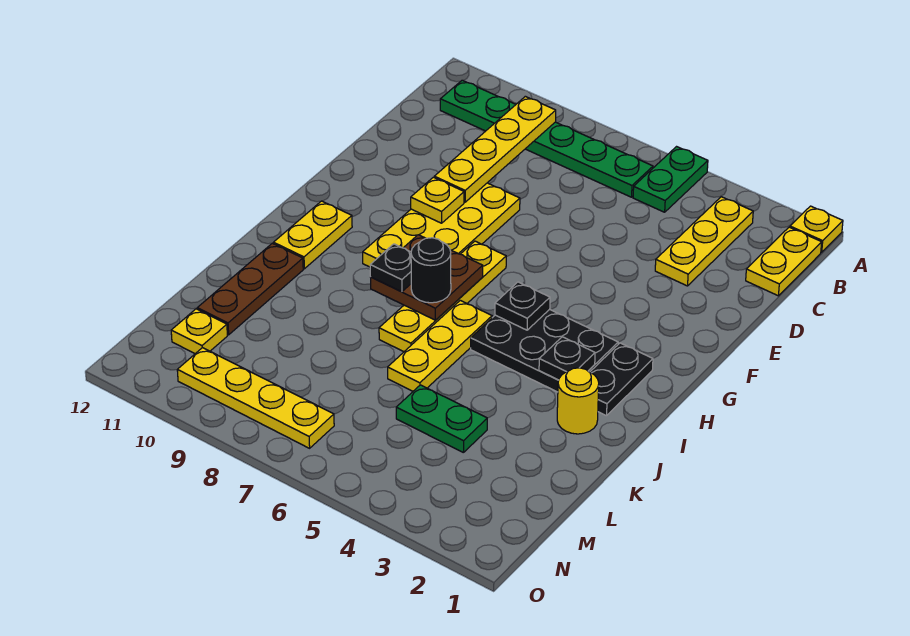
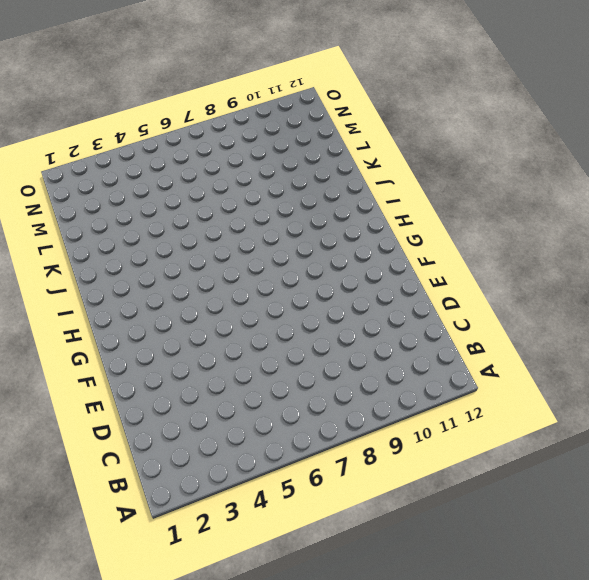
none -> yellow 1x1 plate [790,206,843,252]
none -> green 1x2 plate [633,147,708,212]
none -> yellow 1x2 plate [746,227,822,296]

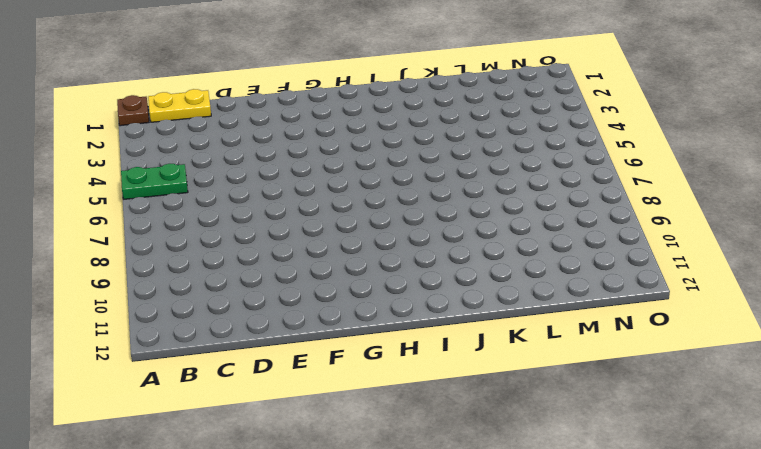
brown 1x1 plate [117,95,149,126] -> yellow 1x1 plate [790,206,843,252]
none -> yellow 1x3 plate [655,197,753,286]
none -> green 1x6 plate [440,80,653,197]
none -> yellow 2x4 plate [363,183,520,267]

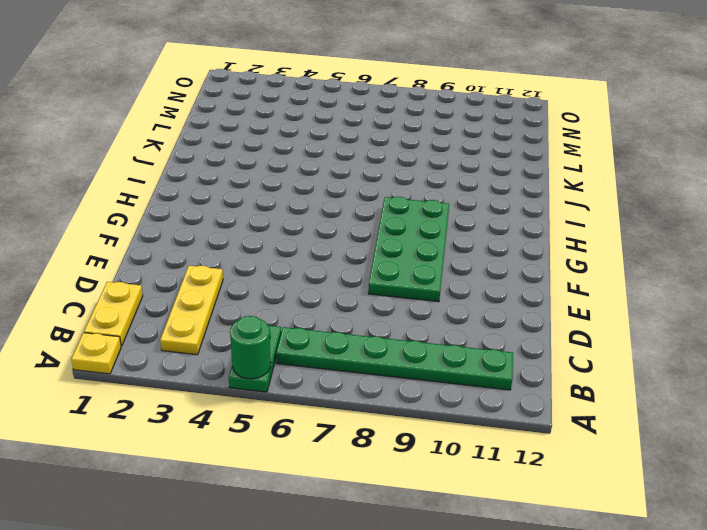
green 1x1 round brick [230,316,271,379] -> none
green 2x4 plate [368,197,449,302] -> yellow 2x4 plate [363,183,520,267]
none -> yellow 1x4 plate [379,241,506,352]
none -> black 1x2 plate [590,343,653,416]
none -> black 2x3 plate [471,309,618,392]

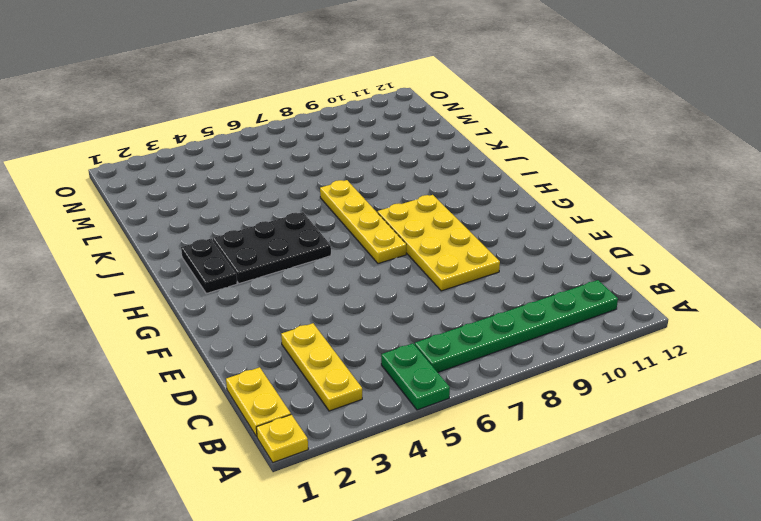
none -> yellow 1x2 plate [273,201,352,269]
none -> yellow 1x3 plate [388,300,492,391]
none -> yellow 1x1 round brick [557,368,599,434]

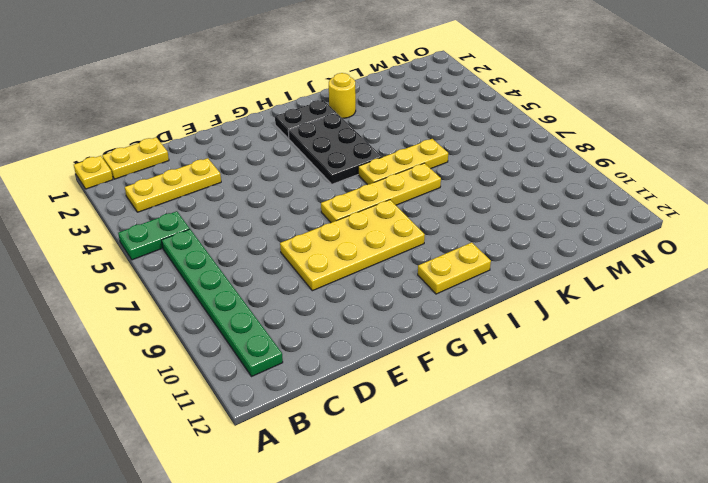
none -> brown 1x3 plate [197,243,303,335]
none -> green 1x2 plate [396,385,487,453]
none -> yellow 1x1 plate [171,309,227,354]

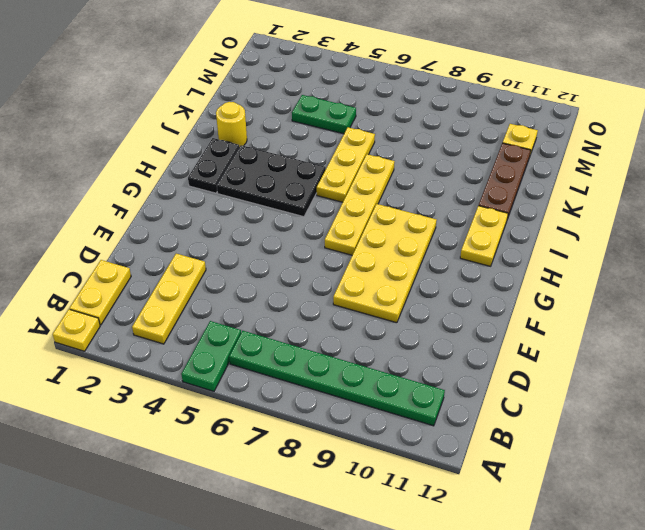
none -> yellow 1x4 plate [177,348,334,448]
none -> yellow 1x4 plate [434,96,556,202]
none -> yellow 1x1 plate [411,177,464,223]

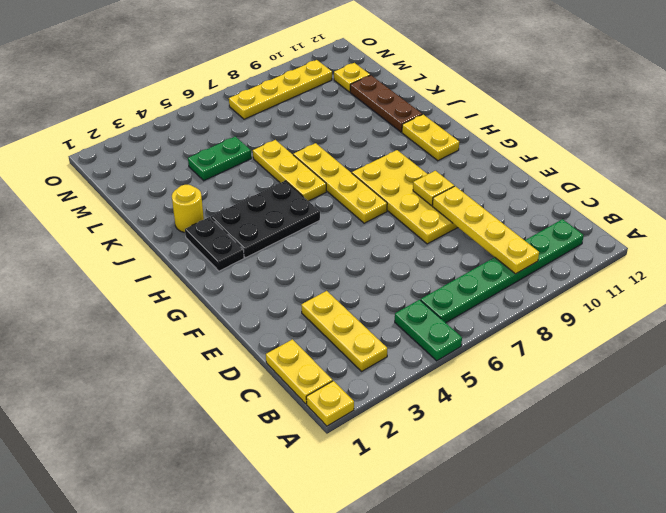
none -> black 1x1 plate [495,282,550,330]
none -> brown 2x2 plate [371,235,483,320]
none -> black 1x1 plate [539,337,595,380]

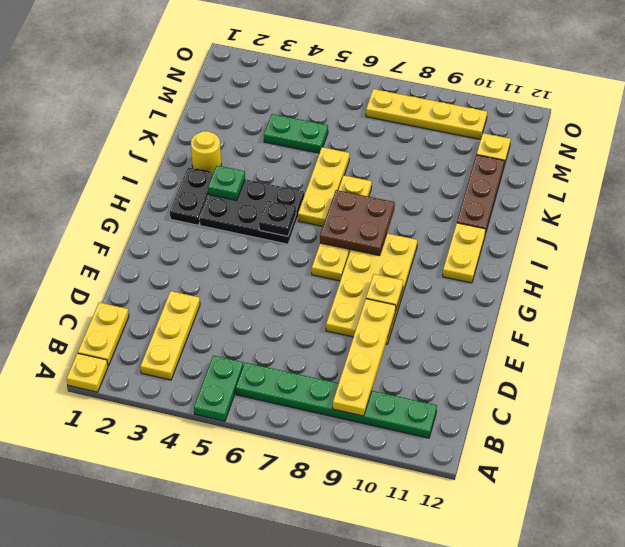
green 1x1 plate [208,166,245,200] -> black 1x1 plate [539,337,595,380]
none -> black 1x1 round brick [411,238,451,303]
none -> black 1x1 plate [370,244,411,292]

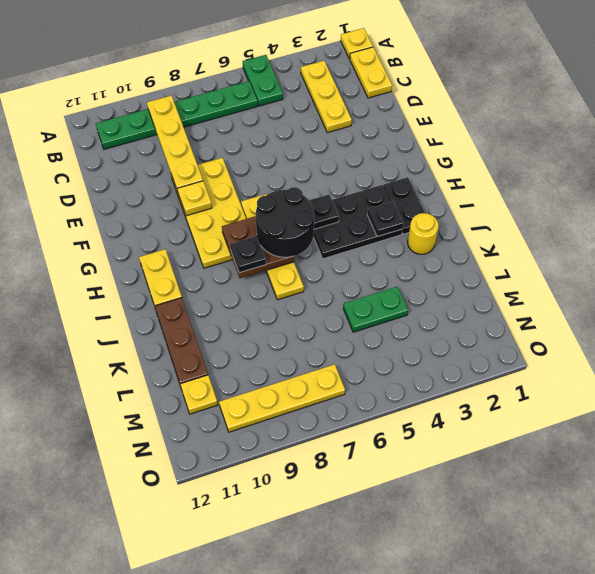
black 2x2 round brick [256,187,314,257] -> black 1x1 round brick [411,238,451,303]
none -> yellow 1x3 plate [388,300,492,391]

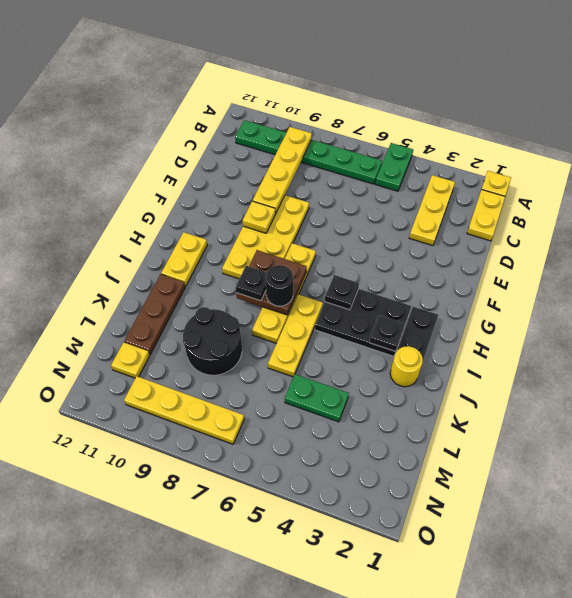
black 2x2 round brick [183,307,242,375] -> none

